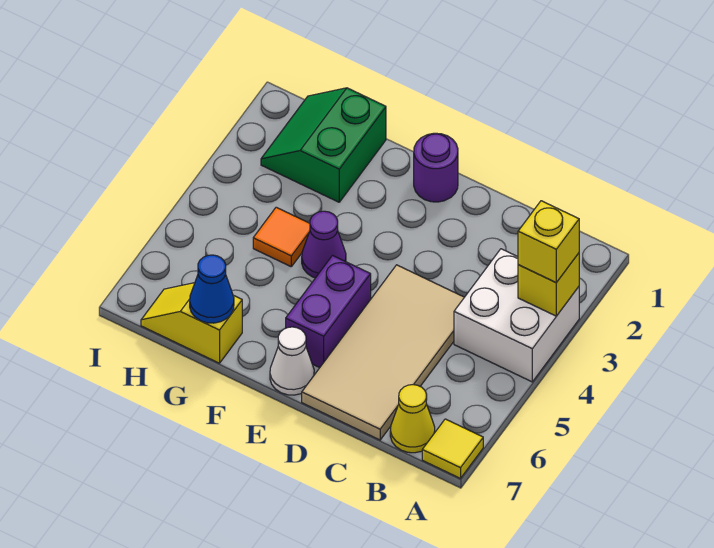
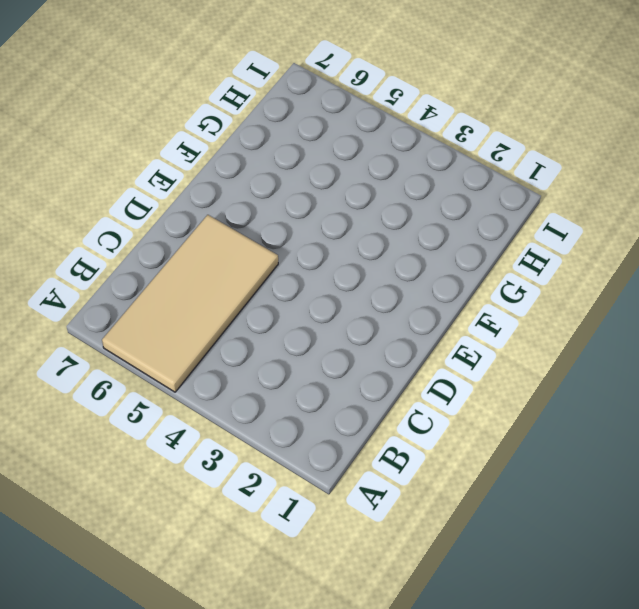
tan 2x4 tile [102,215,278,392] -> tan 2x4 tile turned to [302,265,464,440]
none -> white 2x2 brick [454,249,579,382]
none -> yellow 1x1 tile [422,419,483,478]
none -> yellow 1x1 cone [390,385,435,453]

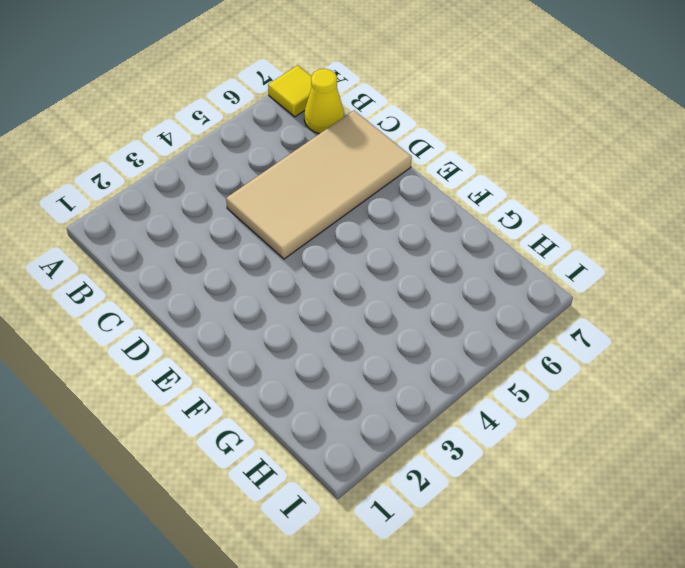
none -> white 2x2 brick [454,249,579,382]
none -> purple 1x1 round brick [414,133,458,202]
none -> purple 1x2 brick [286,256,371,368]

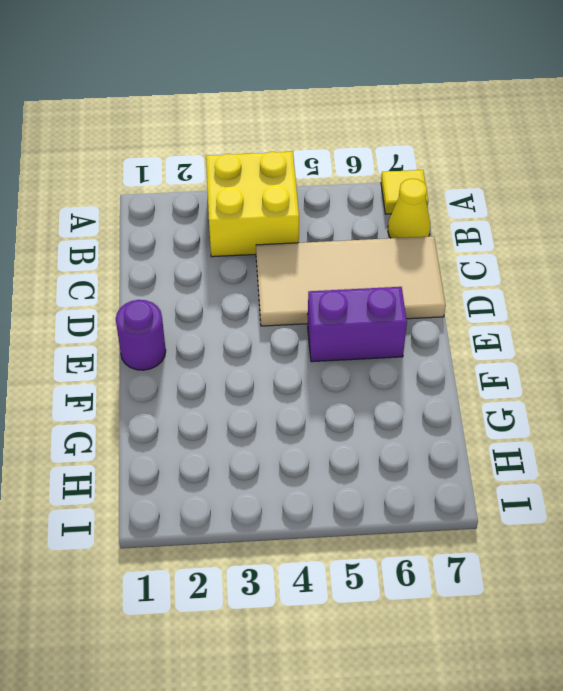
yellow 2x2 brick [206,152,299,257] -> white 2x2 brick [454,249,579,382]
none -> white 1x1 cone [270,327,314,395]
none -> purple 1x1 cone [302,211,346,278]
none -> green 2x2 slope [261,88,386,202]

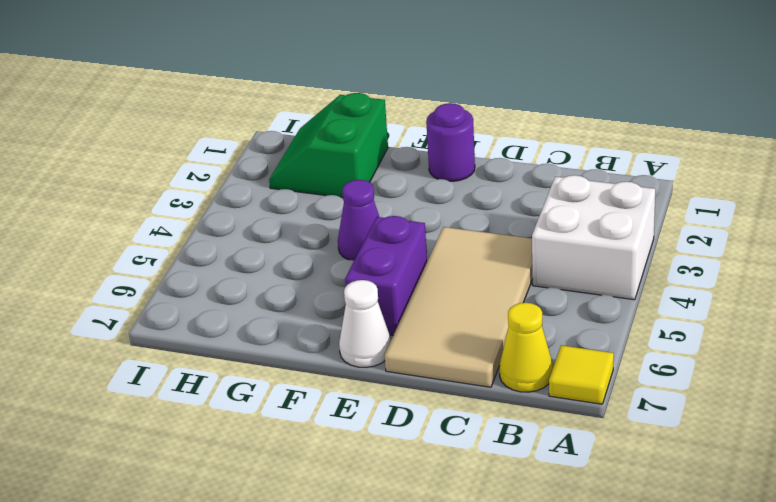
none -> orange 1x1 tile [253,207,310,266]
none -> yellow 1x2 slope [141,283,242,363]
none -> yellow 1x1 brick [518,253,579,316]

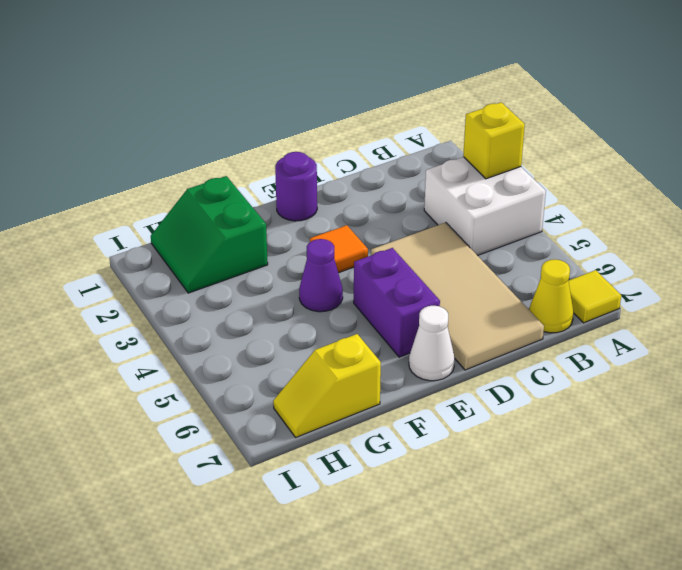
orange 1x1 tile [310,225,368,273] -> orange 1x1 tile moved to [253,207,310,266]
none -> blue 1x1 cone [190,255,234,323]
none -> yellow 1x1 brick [518,201,579,282]

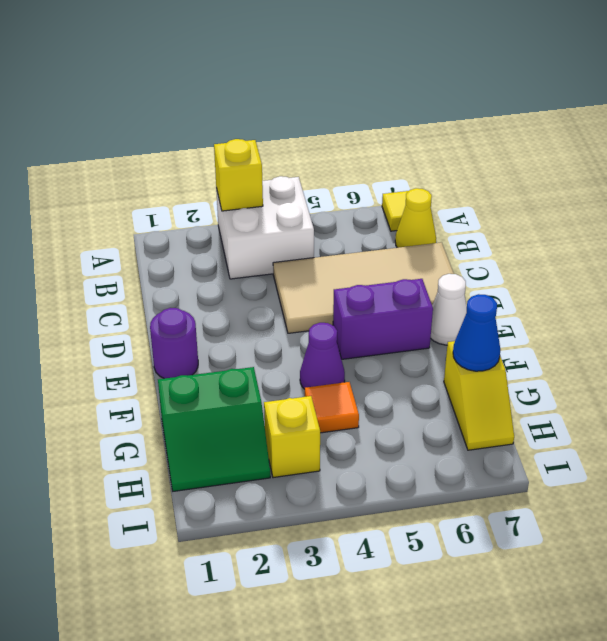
yellow 1x1 brick [264,396,320,478] -> yellow 1x1 brick moved to [518,201,579,282]

